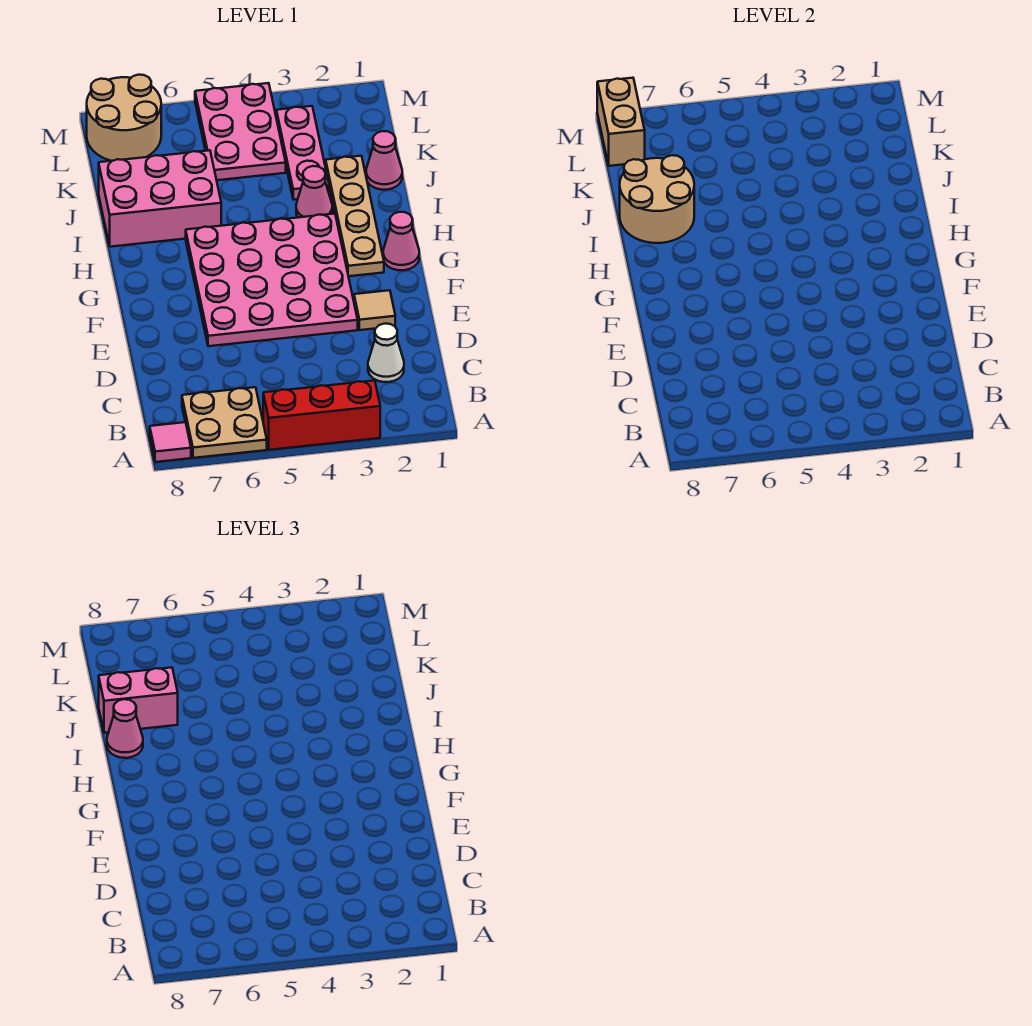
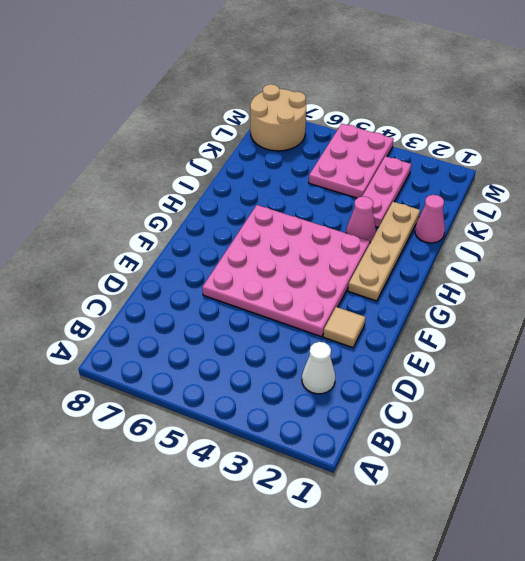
none -> red 1x3 brick [263,380,380,450]
none -> tan 2x2 plate [182,387,267,458]
none -> pink 1x1 tile [150,422,191,462]

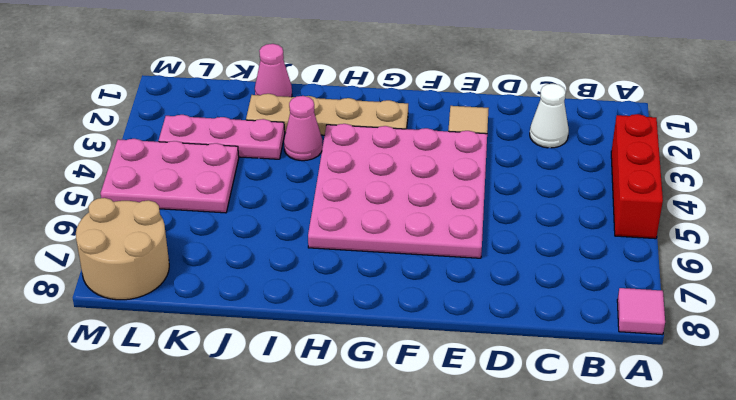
none -> tan 2x2 plate [182,387,267,458]
none -> pink 1x1 cone [383,212,419,270]
none -> pink 2x3 brick [99,150,221,247]

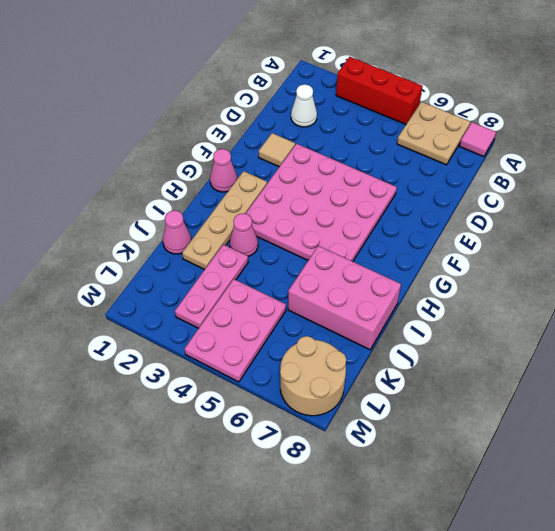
none -> tan 2x2 round brick [620,155,694,243]
none -> tan 1x2 brick [597,78,645,166]
none -> pink 1x1 cone [107,699,143,758]

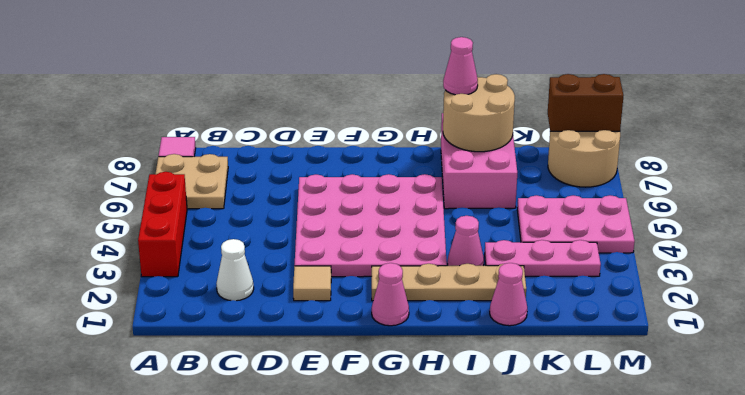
brown 1x2 brick [548,74,623,131] -> tan 1x2 brick [597,78,645,166]
none -> pink 1x2 brick [99,667,178,733]

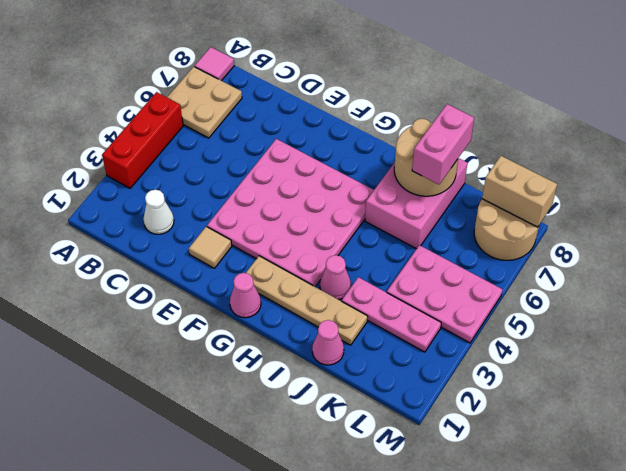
none -> pink 1x1 cone [107,699,143,758]

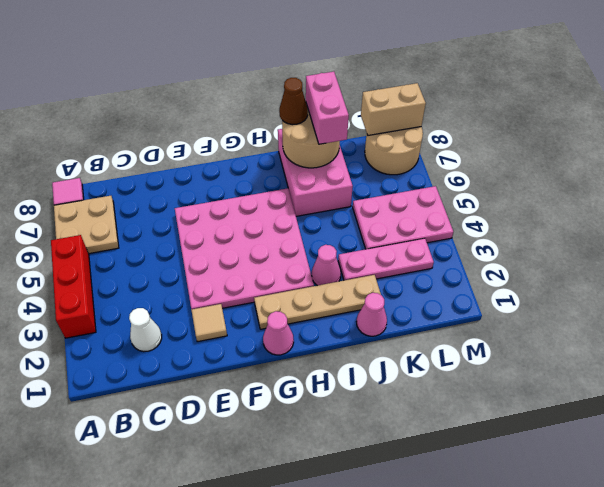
brown 1x1 cone [279,78,308,125] -> pink 1x1 cone [107,699,143,758]

